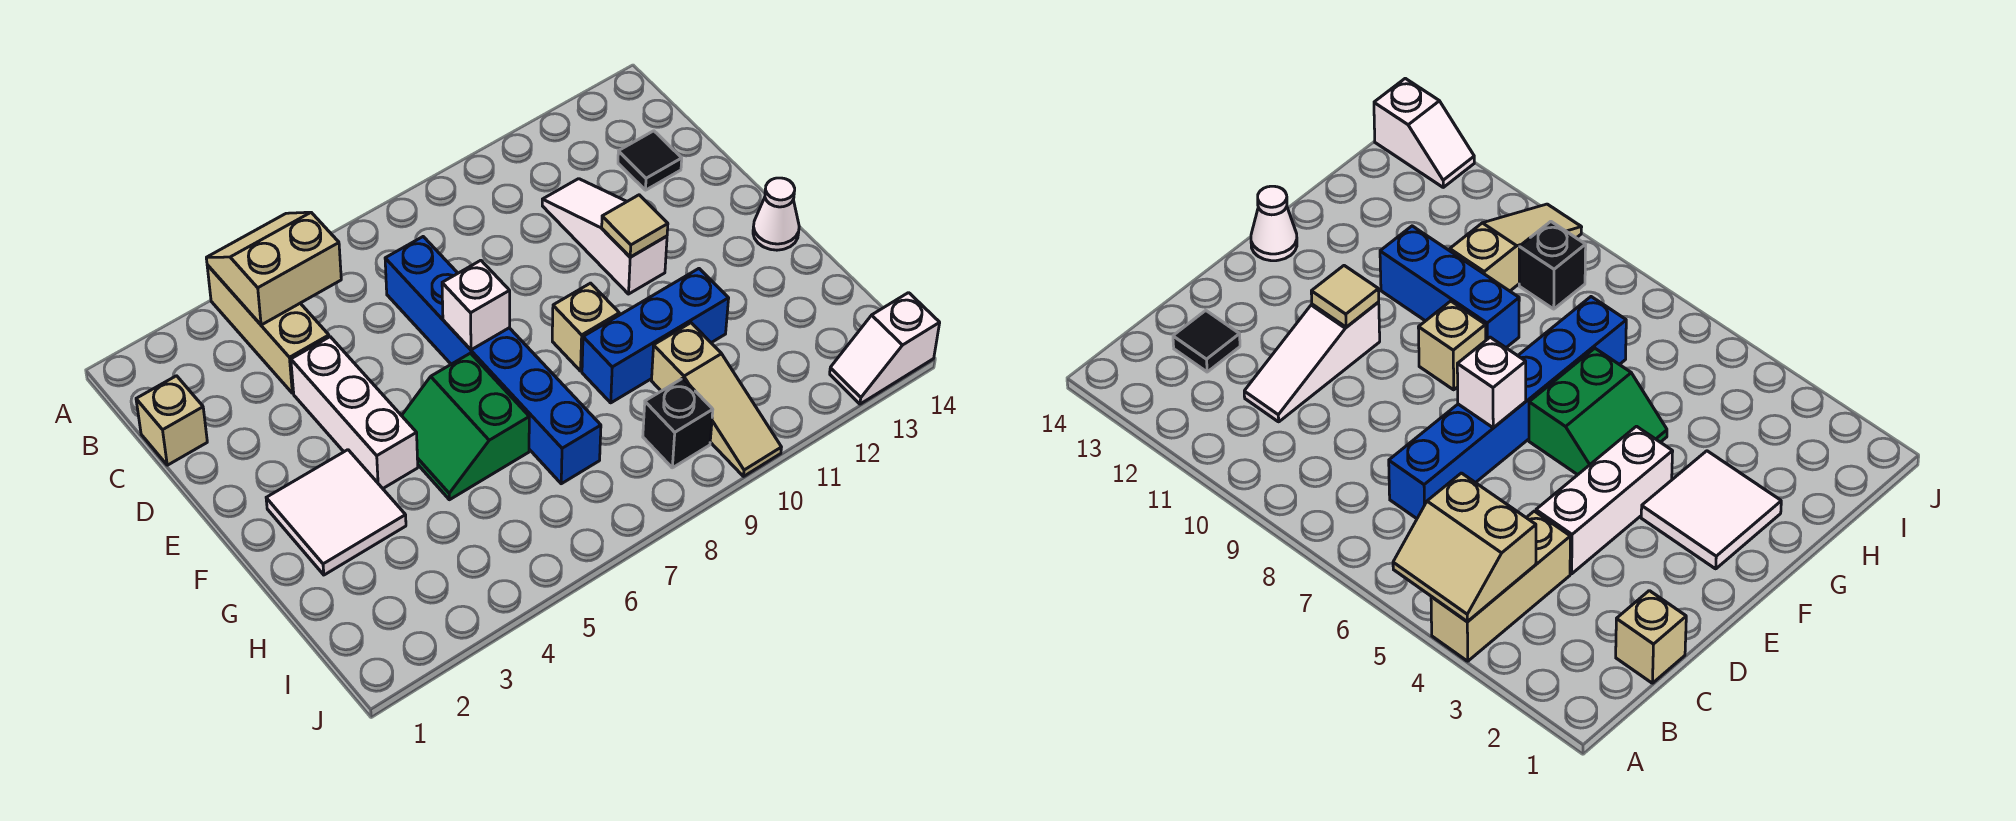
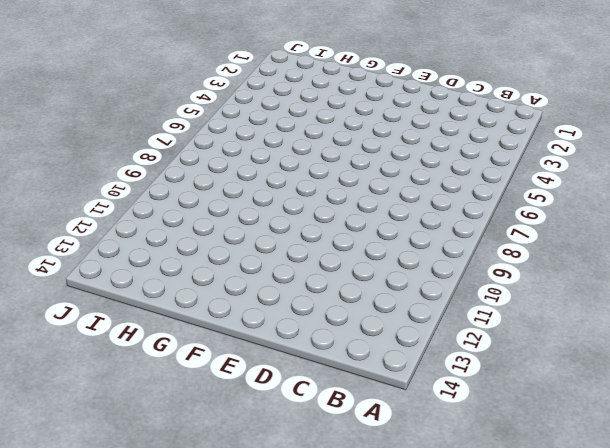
none -> tan 1x3 brick [207,265,329,393]
none -> tan 1x1 brick [136,376,207,465]
none -> blue 1x6 brick [385,237,601,484]

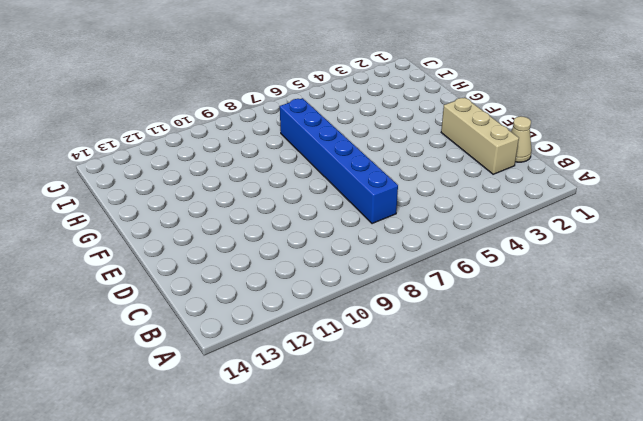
tan 1x1 cone [511,116,532,162] -> tan 1x1 brick [136,376,207,465]
tan 1x3 brick [441,98,519,174] -> tan 1x3 brick moved to [207,265,329,393]
none -> white 1x3 slope [542,179,667,294]
none -> black 1x1 tile [618,131,682,190]
none -> white 1x3 brick [291,337,418,488]

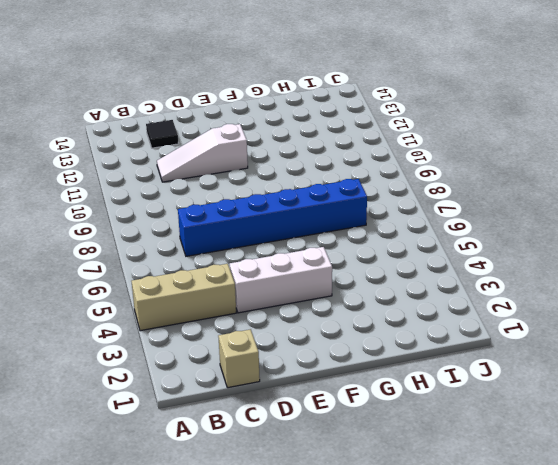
none -> white 2x2 tile [266,450,406,575]
none -> green 2x2 slope [402,353,529,500]
none -> tan 1x1 brick [552,283,619,371]

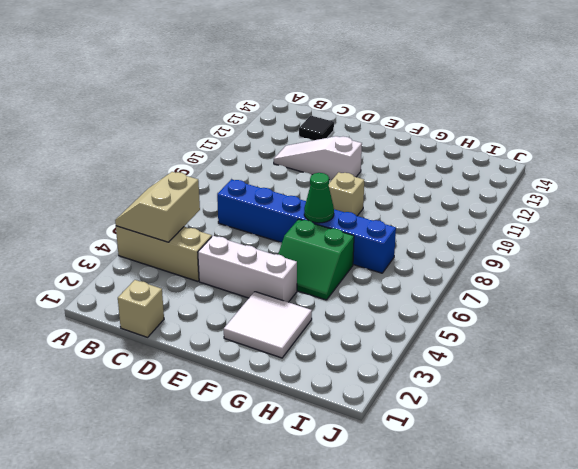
green 1x1 cone [304,173,334,223] -> none
none -> white 1x1 cone [753,178,799,250]
none -> blue 1x3 brick [582,269,729,403]
none -> tan 1x3 slope [652,323,781,476]

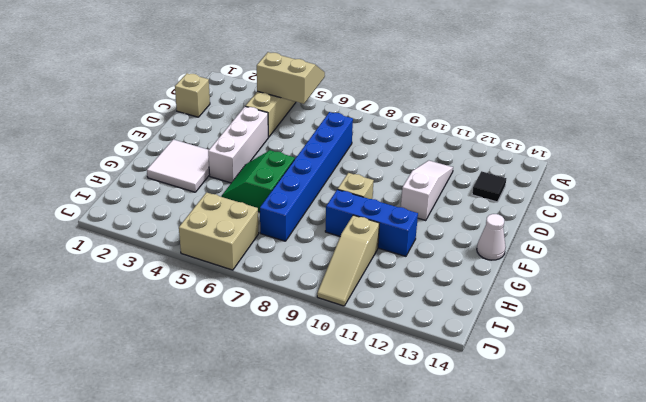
tan 2x2 brick [179,192,259,270] -> none
none -> black 1x1 brick [643,378,713,468]
none -> white 1x2 slope [830,293,940,404]
none -> white 1x1 brick [442,260,510,350]

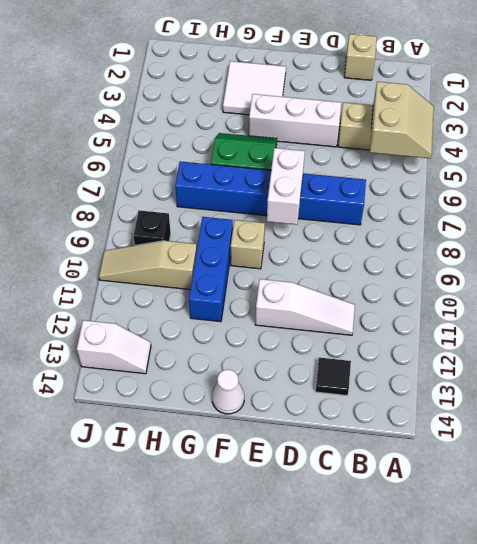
white 1x2 brick [267,148,305,225] -> white 1x1 brick [442,260,510,350]
white 1x2 slope [77,320,151,374] -> white 1x2 slope turned to [830,293,940,404]
none -> tan 1x1 tile [602,195,668,257]

